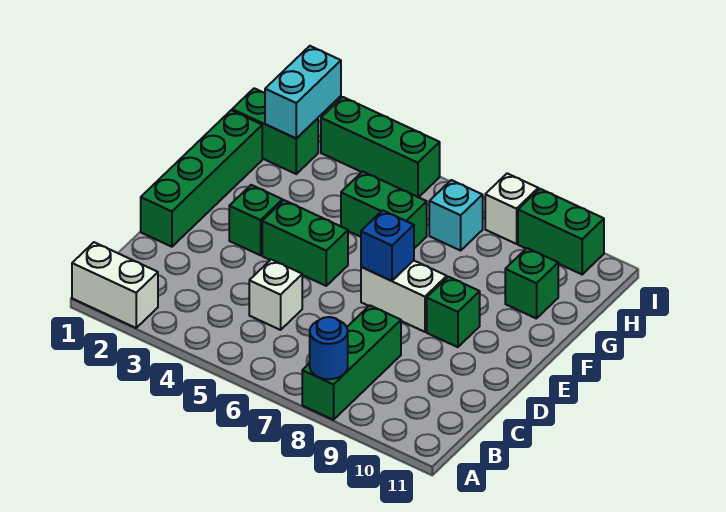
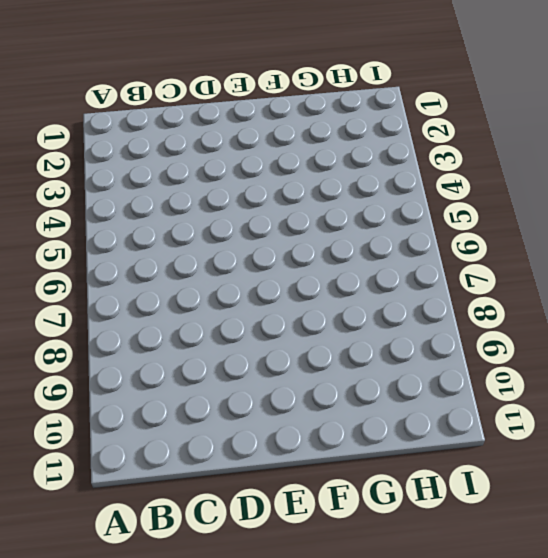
none -> white 1x2 brick [72,242,158,328]
none -> green 1x3 brick [302,305,401,420]
none -> white 1x1 brick [249,259,302,330]

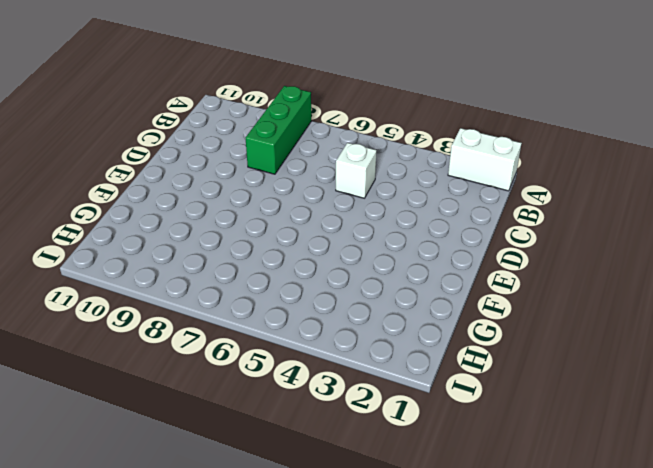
none -> green 1x4 brick [141,110,262,247]
none -> green 1x1 brick [229,185,282,255]
none -> green 1x2 brick [262,200,348,286]

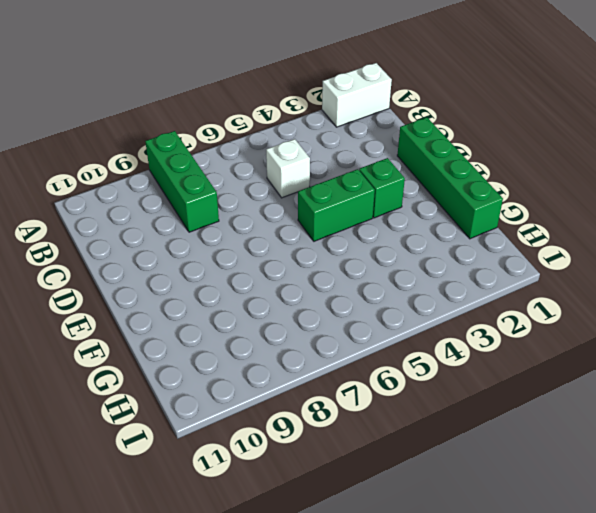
none -> white 1x2 brick [361,261,447,332]
none -> green 1x1 brick [427,277,480,347]
none -> green 1x2 brick [341,171,427,248]

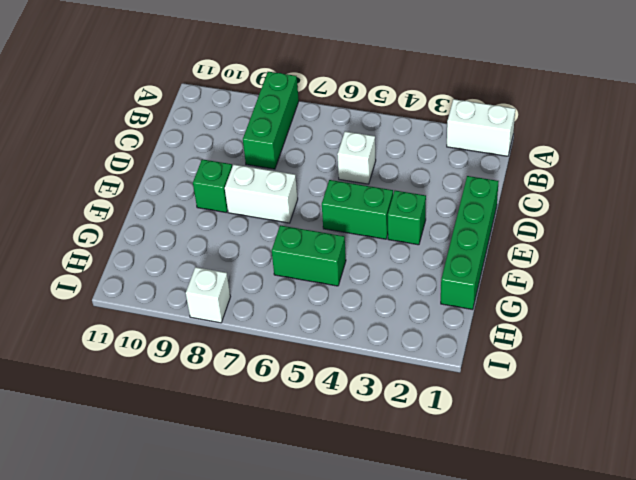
none -> green 1x1 brick [505,248,558,319]
none -> green 1x2 brick [232,88,318,174]
none -> cyan 1x1 brick [429,180,483,251]

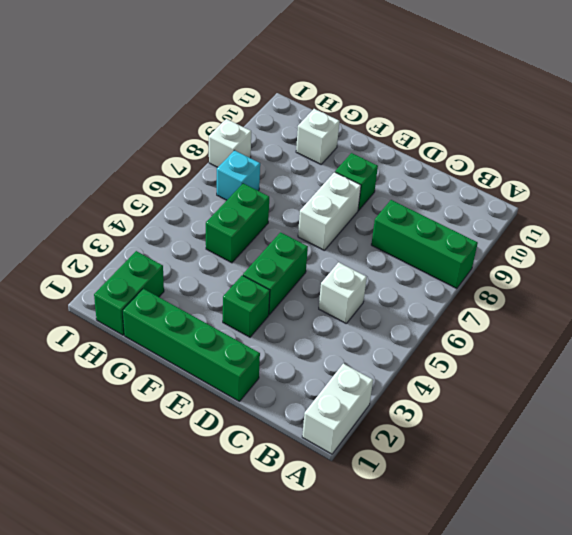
white 1x1 brick [296,109,340,164] -> green 1x1 brick [505,248,558,319]
none -> green 1x3 brick [321,97,440,197]
none -> green 1x2 brick [518,189,604,274]
none -> blue 1x1 round brick [310,317,348,379]

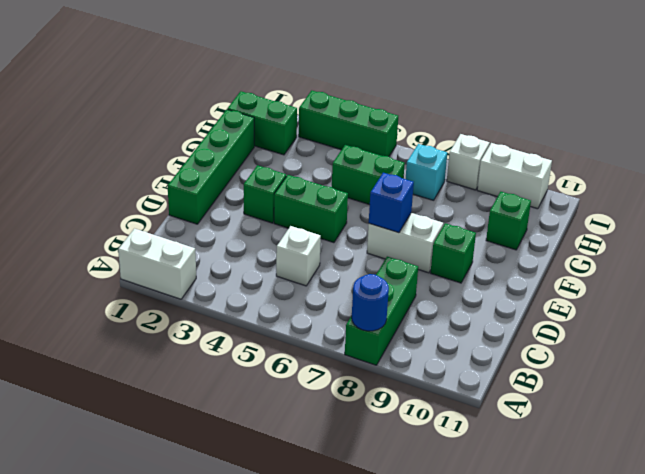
white 1x2 brick [477,143,552,209] -> green 1x2 brick [518,189,604,274]
none -> cyan 1x2 brick [265,46,341,138]

